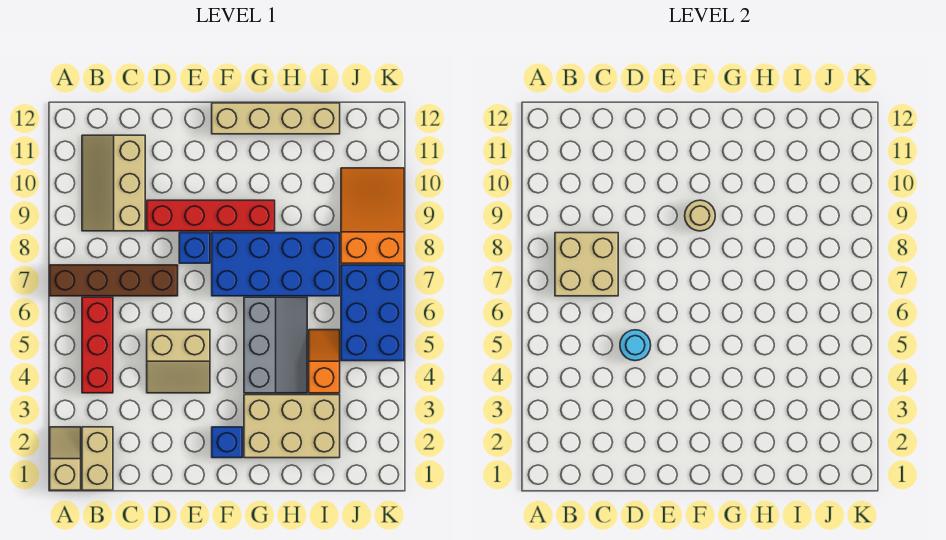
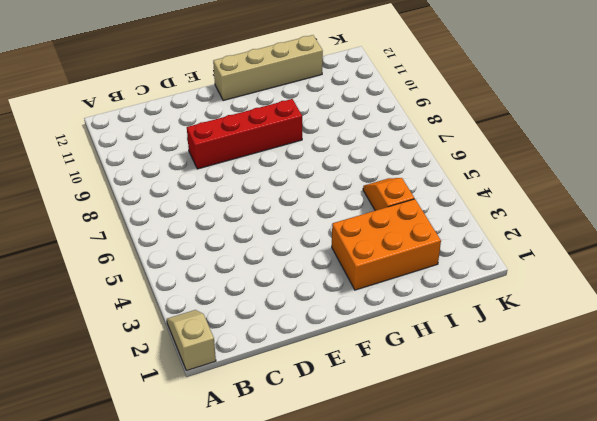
orange 2x3 brick [332,199,441,290] -> tan 2x3 brick [244,395,340,458]
none -> brown 1x4 brick [50,265,178,296]
none -> tan 1x2 brick [82,427,113,490]
none -> red 1x3 brick [82,297,113,393]

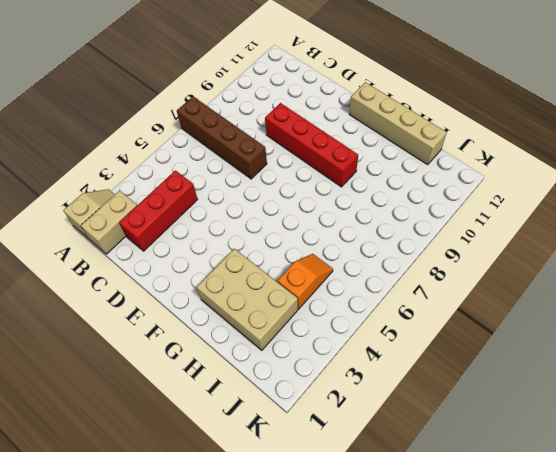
red 1x3 brick [119,171,198,251] -> red 1x3 brick moved to [82,297,113,393]
none -> tan 2x3 slope [82,135,145,231]
none -> tan 2x2 slope [147,330,210,393]
none -> blue 1x1 brick [179,233,210,263]

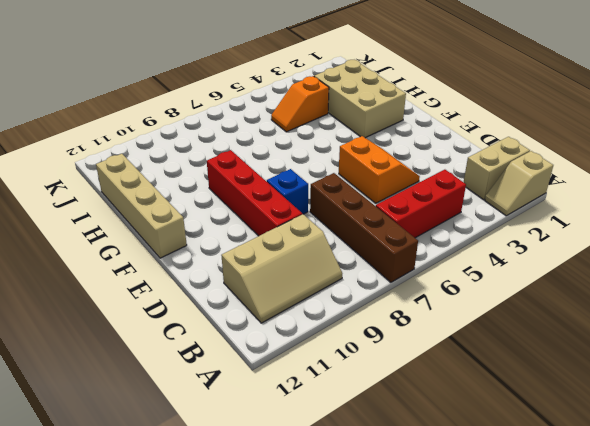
orange 2x2 slope [339,136,420,203] -> tan 2x2 slope [147,330,210,393]
none -> blue 1x1 brick [212,427,242,458]
none -> blue 2x4 brick [212,233,340,296]
none -> grey 2x3 slope [244,297,307,393]

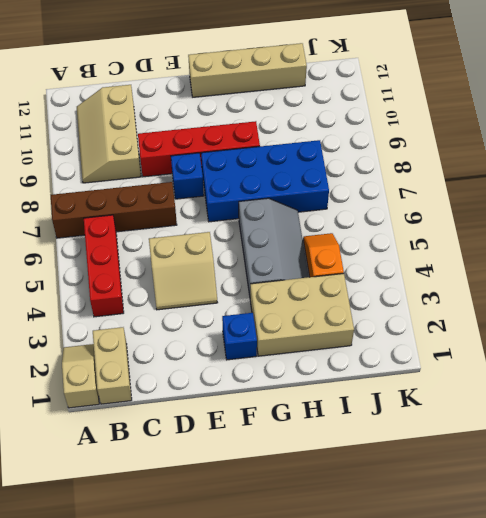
none -> blue 2x3 brick [341,265,404,361]
none -> orange 2x3 slope [341,168,404,263]
none -> tan 2x2 brick [555,233,618,296]

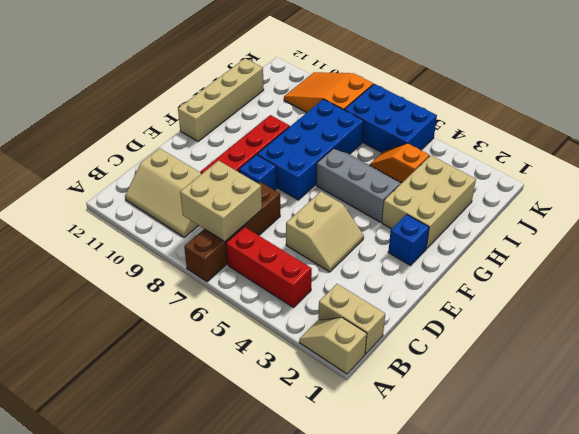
none -> cyan 1x1 round brick [620,330,651,361]
none -> tan 1x1 round brick [685,200,715,231]

